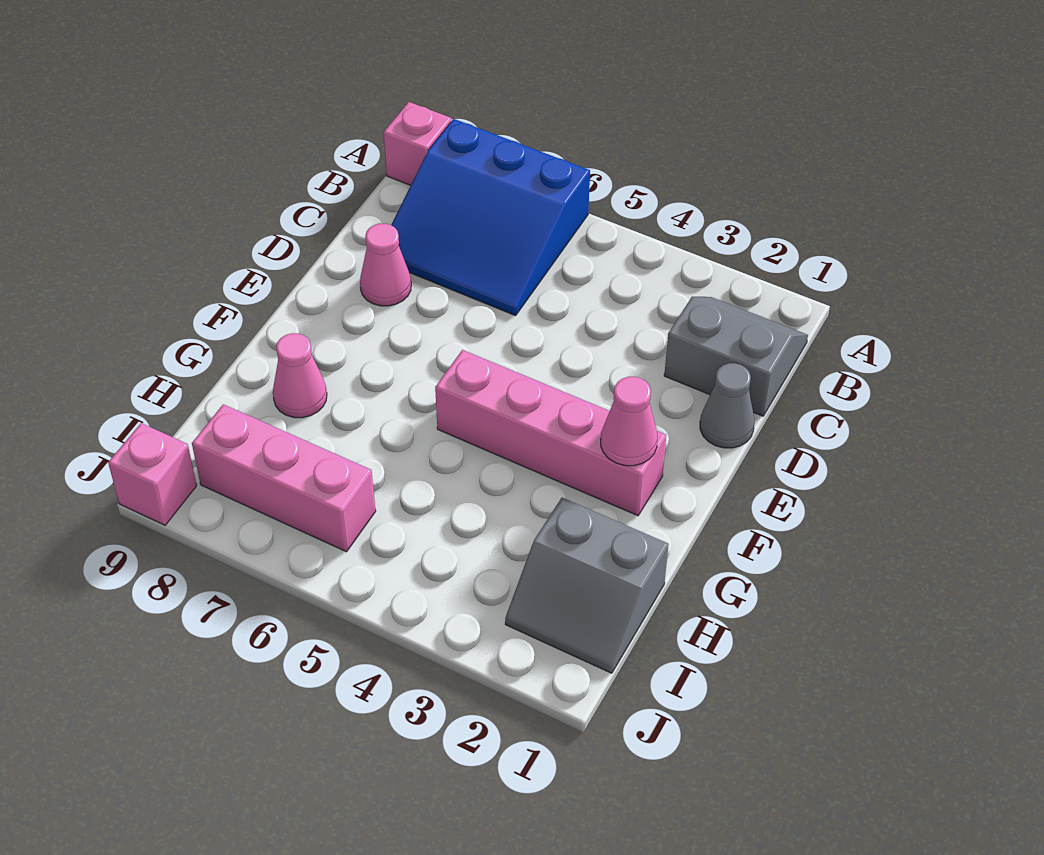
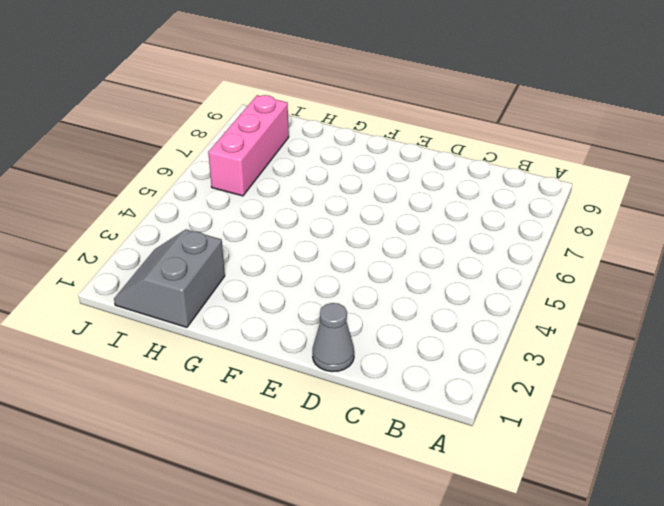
none -> blue 3x3 slope [391,119,590,316]
none -> pink 1x1 brick [384,102,451,185]

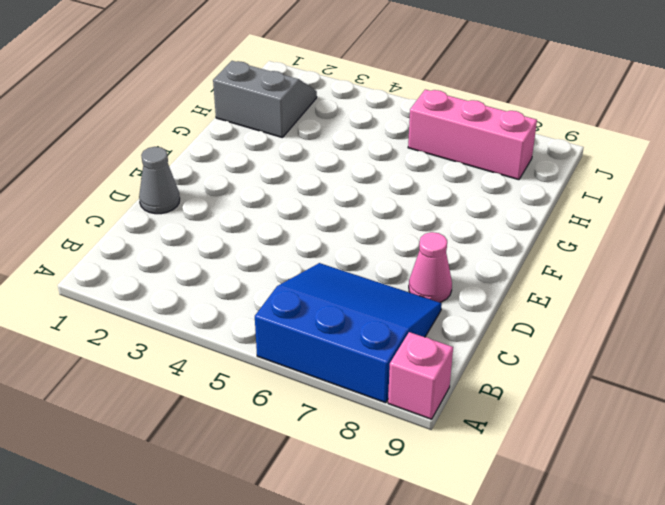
none -> grey 2x2 slope [664,297,808,416]
none -> pink 1x4 brick [435,350,666,516]

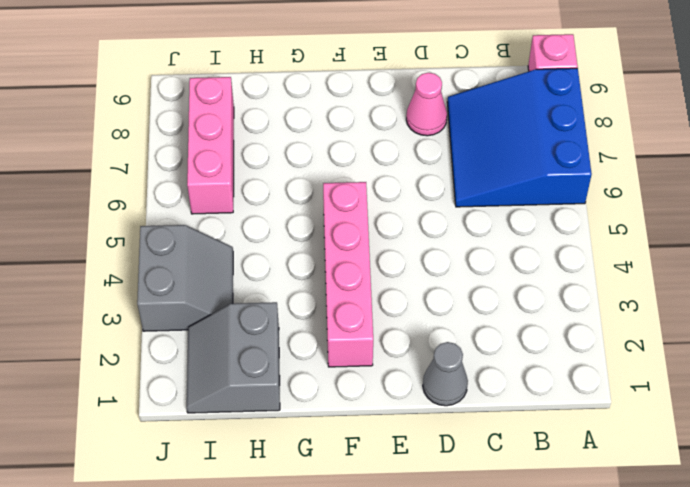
grey 2x2 slope [137,225,233,331] -> grey 2x2 slope moved to [664,297,808,416]
none -> pink 1x1 cone [273,333,327,418]
none -> pink 1x1 brick [108,423,197,525]

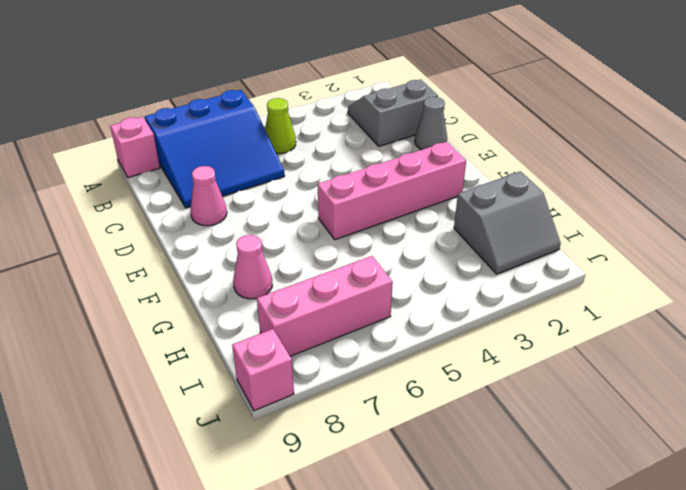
lime 1x1 cone [265,98,296,153] -> none
none -> pink 1x1 cone [601,377,657,466]

